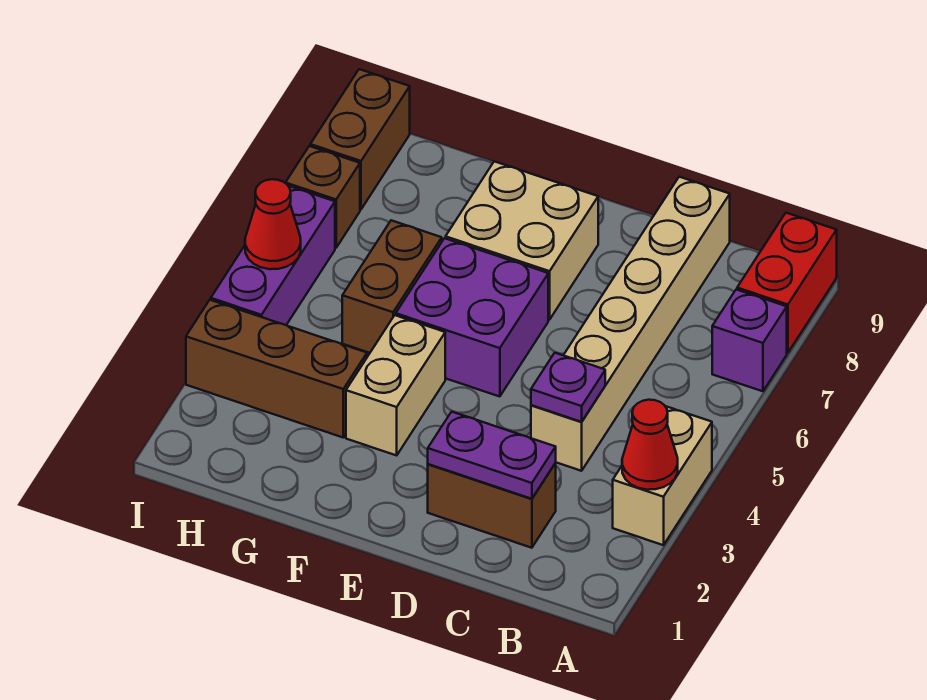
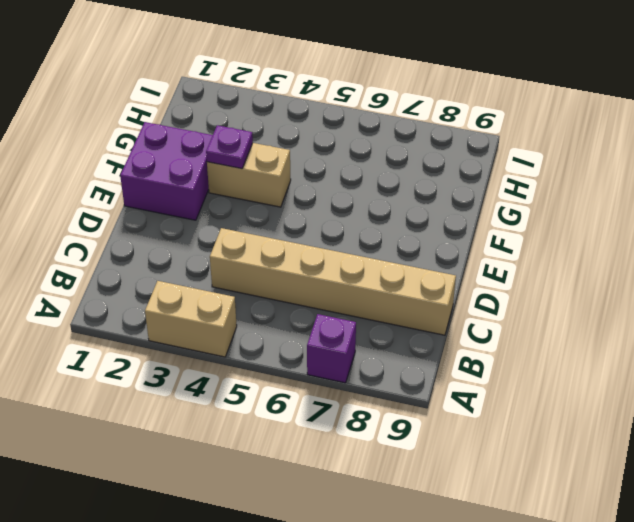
purple 2x2 brick [120,122,213,220] -> purple 2x2 brick moved to [396,238,548,397]
purple 1x1 plate [206,125,253,169] -> purple 1x1 plate moved to [531,353,605,422]
none -> red 1x2 brick [737,213,837,353]
none -> brown 1x2 brick [428,463,556,548]
none -> tan 2x2 brick [446,161,598,320]

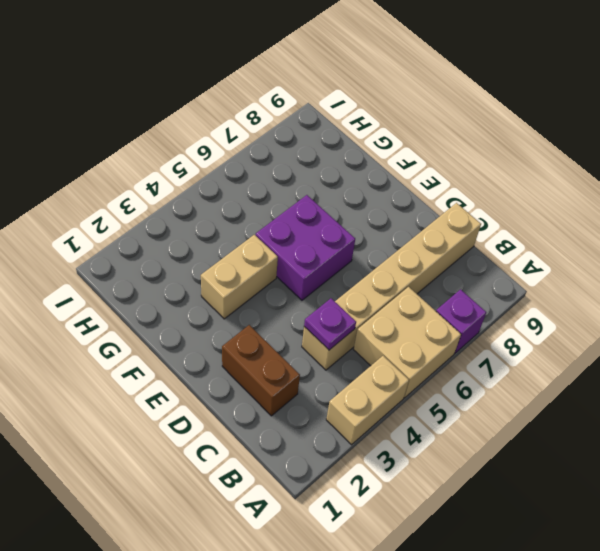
tan 2x2 brick [354,287,461,398] -> tan 2x2 brick moved to [446,161,598,320]
none -> red 1x2 brick [737,213,837,353]
none -> brown 1x3 brick [186,300,367,437]
none -> brown 1x2 brick [342,220,442,353]

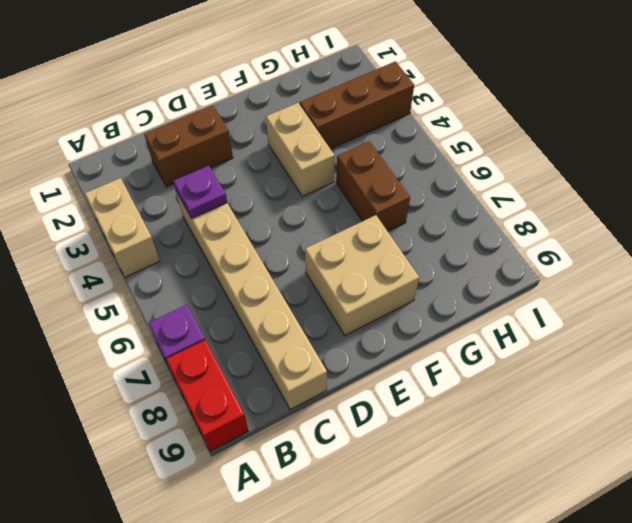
none -> purple 2x2 brick [396,238,548,397]
none -> purple 1x3 brick [211,186,335,325]
none -> brown 1x1 brick [286,146,360,248]

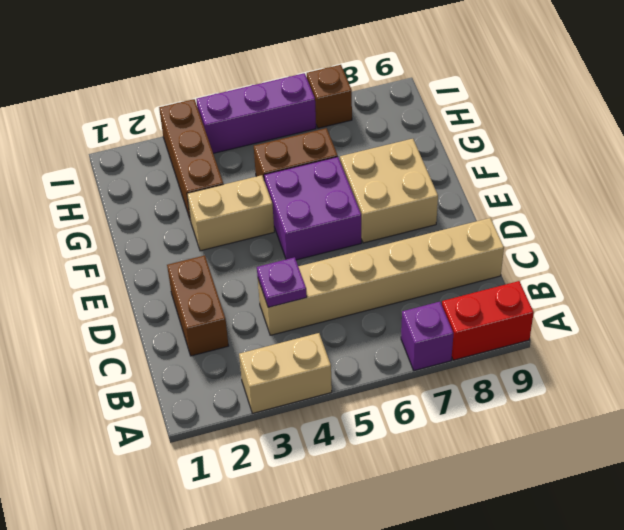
none -> brown 1x2 brick [310,69,410,209]
none -> red 1x1 cone [622,400,678,490]
none -> purple 1x2 plate [428,412,556,499]

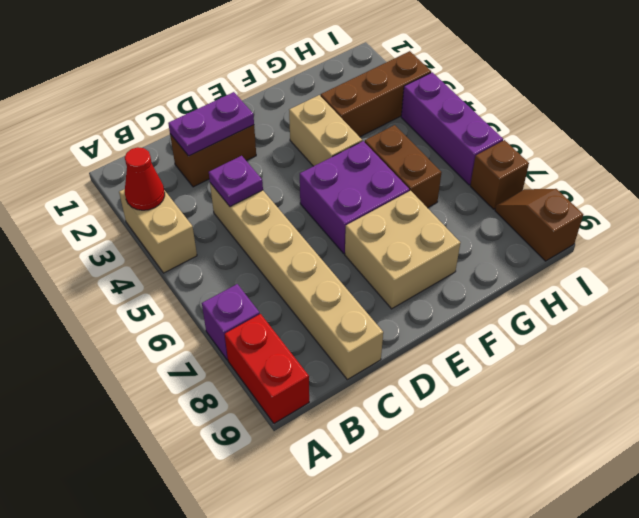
brown 1x2 slope [495,189,583,261] -> brown 1x2 brick [310,69,410,209]
none -> red 1x1 cone [245,179,301,269]

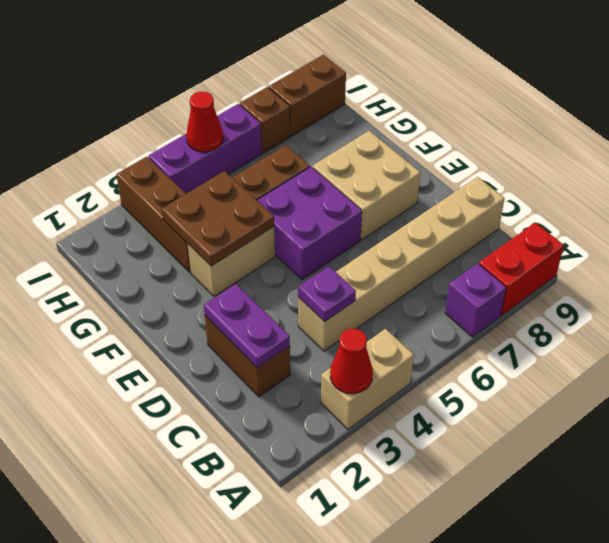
brown 2x2 plate [162,171,274,266] -> none

